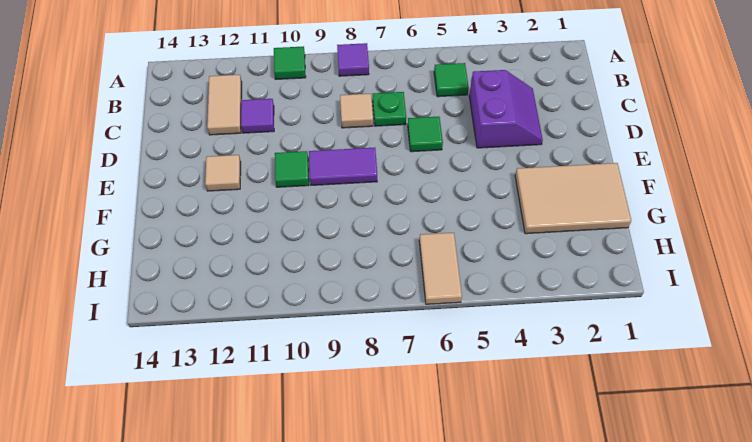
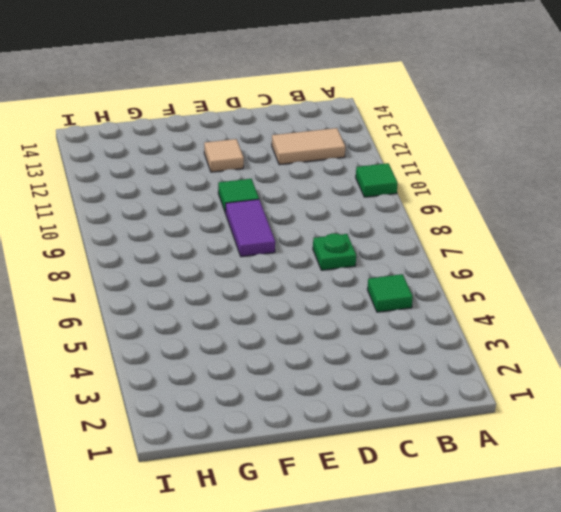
none -> purple 1x1 tile [337,43,369,76]
none -> purple 2x2 slope [469,70,543,148]
none -> tan 1x1 tile [340,94,373,128]

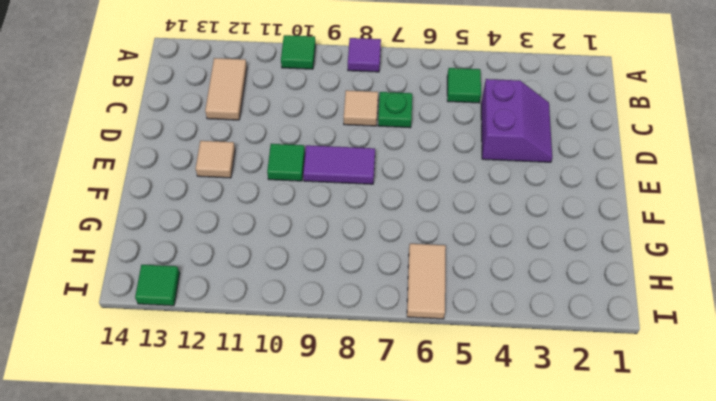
green 1x1 tile [135,265,180,306] -> green 1x1 tile moved to [408,117,443,152]
none -> purple 1x1 tile [241,99,274,133]
none -> tan 2x3 tile [515,163,631,234]

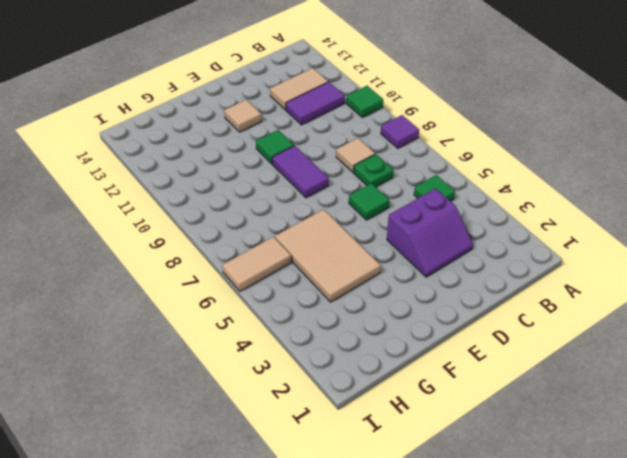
purple 1x2 tile [286,82,345,125] -> purple 1x1 tile [241,99,274,133]
tan 2x3 tile [275,209,381,302] -> tan 2x3 tile moved to [515,163,631,234]

